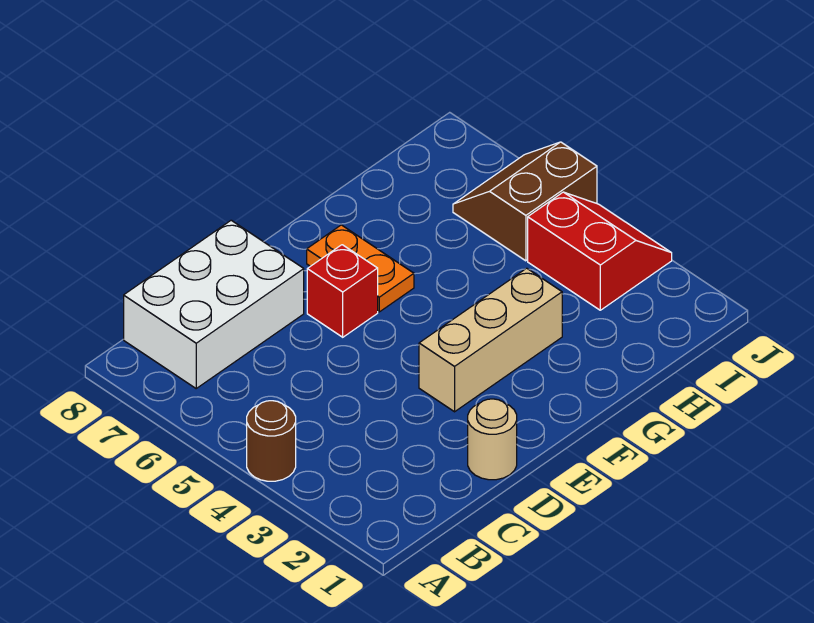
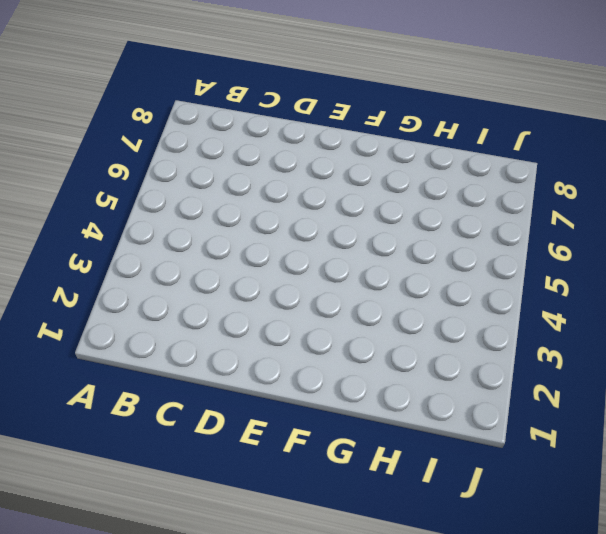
none -> brown 1x1 round brick [247,401,296,481]
none -> white 2x3 brick [124,220,304,388]

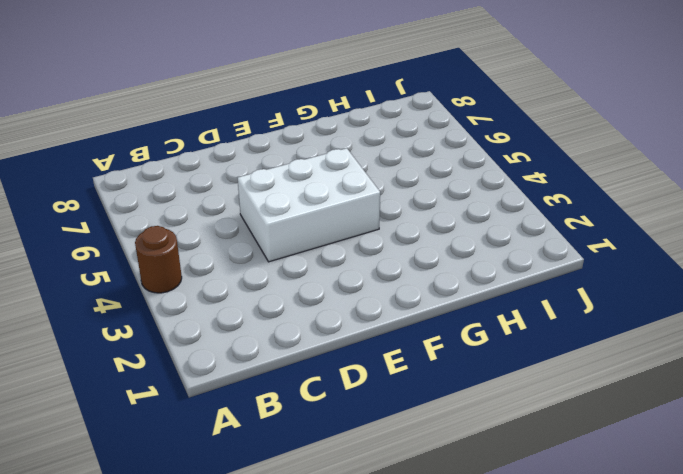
white 2x3 brick [238,148,380,262] -> white 2x3 brick moved to [124,220,304,388]
none -> tan 1x1 round brick [468,399,517,480]
none -> tan 1x3 brick [419,268,562,412]

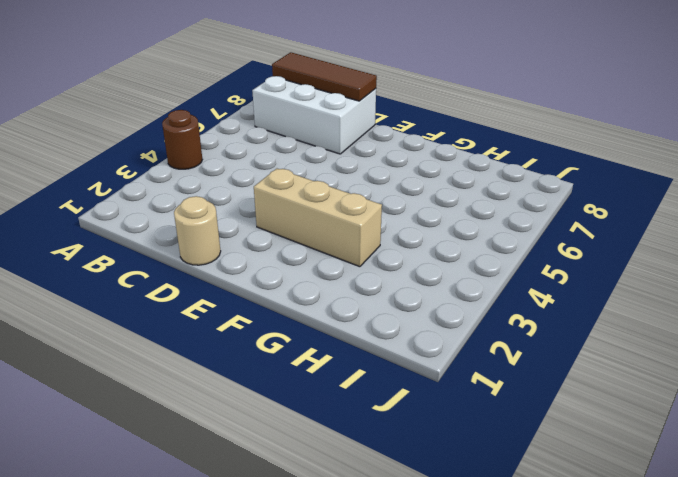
brown 1x3 tile [272,52,377,101] -> none
none -> red 1x1 brick [307,245,378,337]
none -> orange 1x2 plate [307,225,414,312]

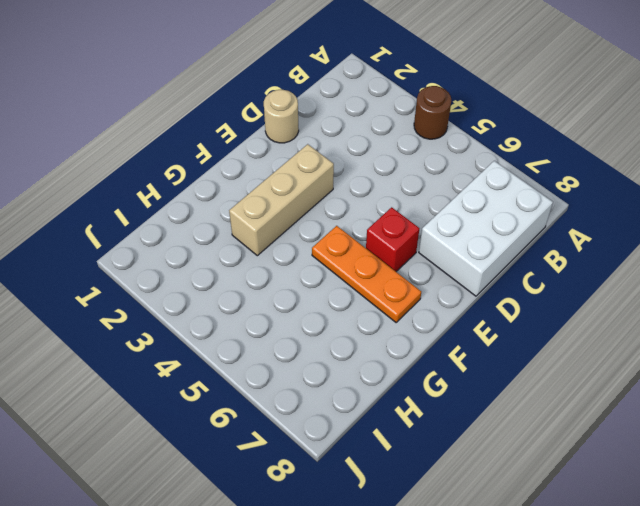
orange 1x3 plate [312,226,421,322] -> orange 1x2 plate [307,225,414,312]
none -> red 2x2 slope [528,192,672,310]
none -> brown 2x2 slope [453,142,597,261]

